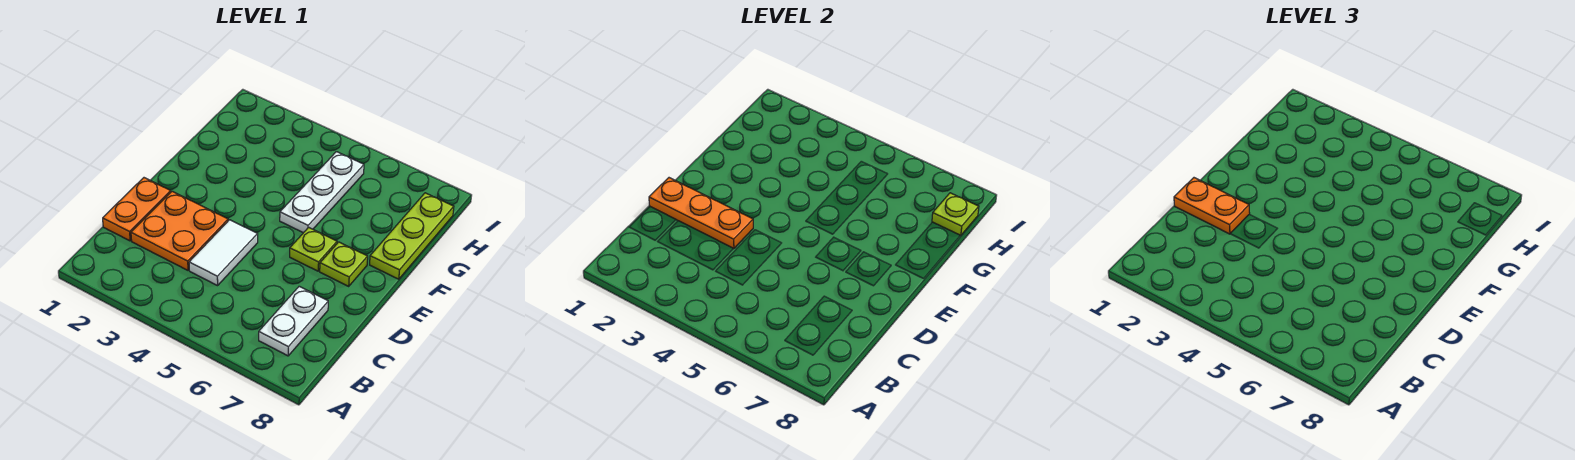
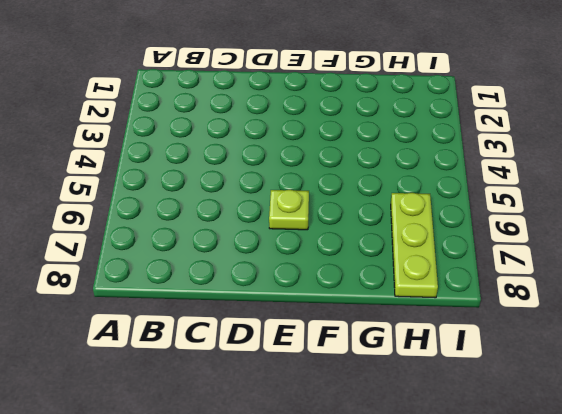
lime 1x3 plate [391,193,438,298] -> lime 1x3 plate turned to [370,193,454,279]
none -> white 1x2 plate [259,286,328,356]
none -> orange 1x2 plate [103,178,171,241]

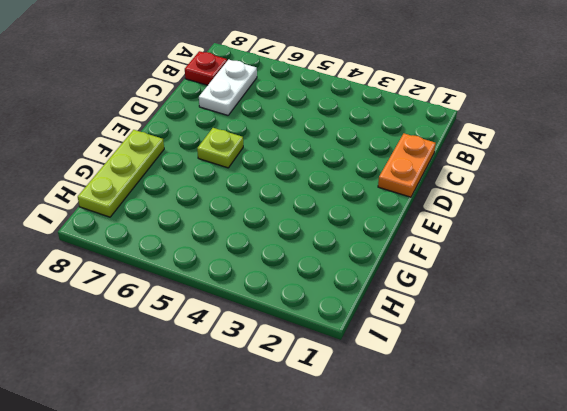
red 1x1 plate [185,51,227,85] -> none
none -> orange 2x2 plate [131,191,228,270]
none -> white 1x2 tile [189,220,258,286]

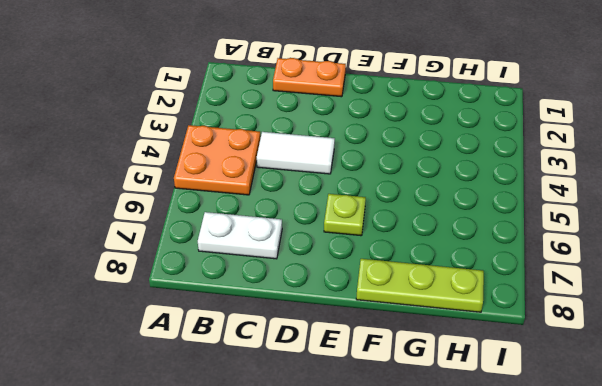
orange 2x2 plate [174,125,260,195] -> orange 2x2 plate moved to [131,191,228,270]
none -> lime 1x1 plate [320,242,368,286]
none -> white 1x3 plate [280,152,364,233]

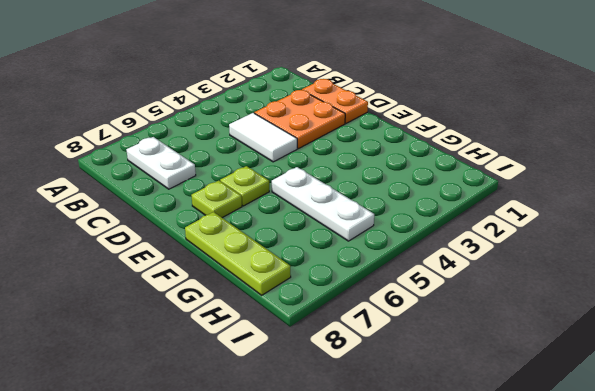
none -> orange 1x3 plate [649,178,753,249]
none -> lime 1x1 plate [932,193,979,236]

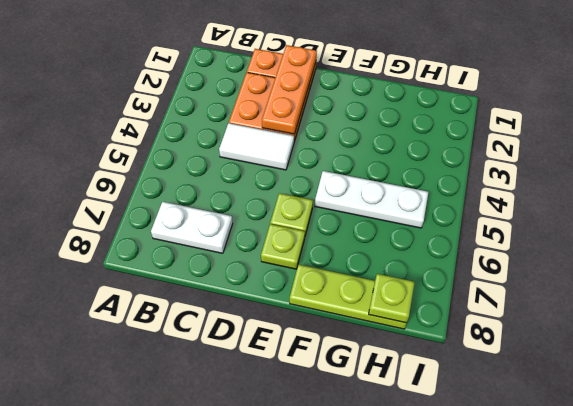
none -> orange 1x2 plate [1174,178,1250,234]

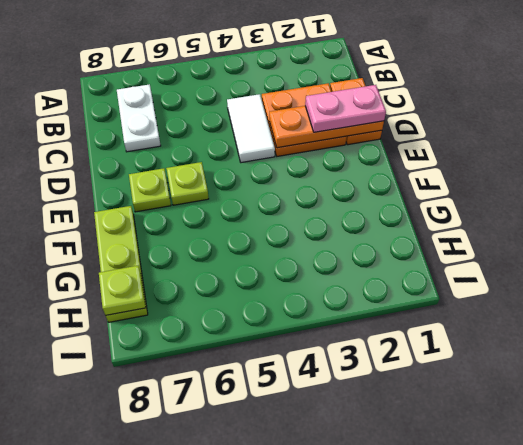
pink 1x2 plate [305,85,386,132] -> orange 1x2 plate [1174,178,1250,234]
none -> white 1x3 plate [280,152,364,233]

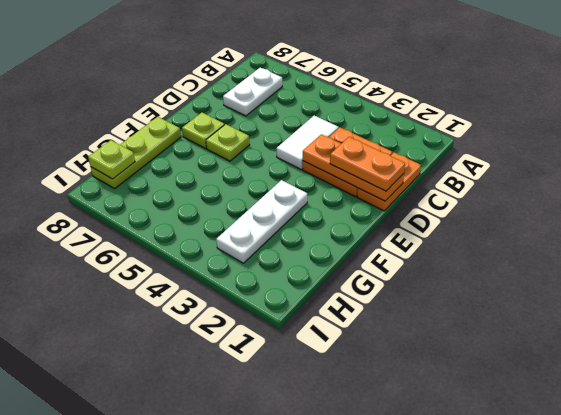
white 1x3 plate [216,180,307,263] -> white 1x3 plate moved to [280,152,364,233]

